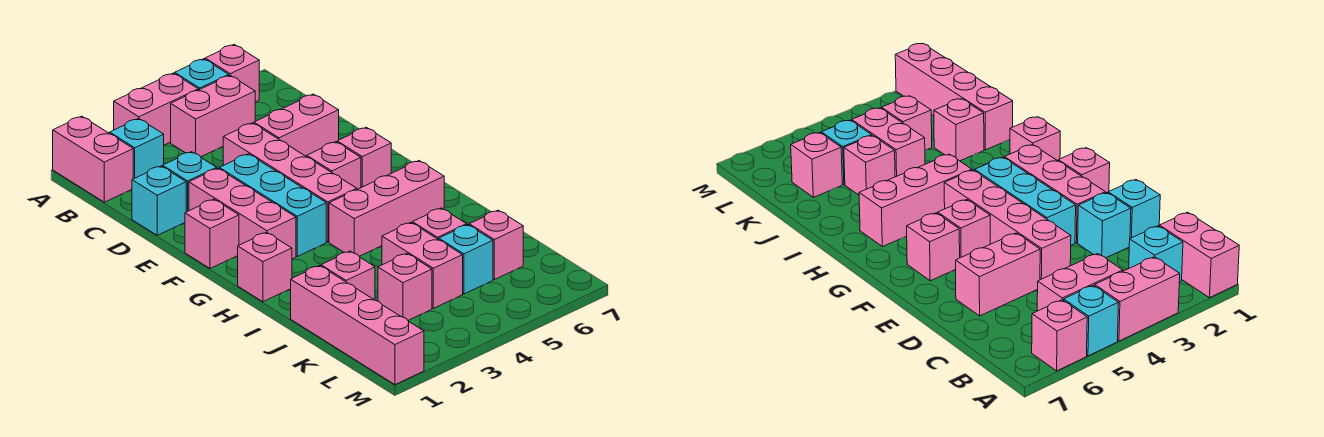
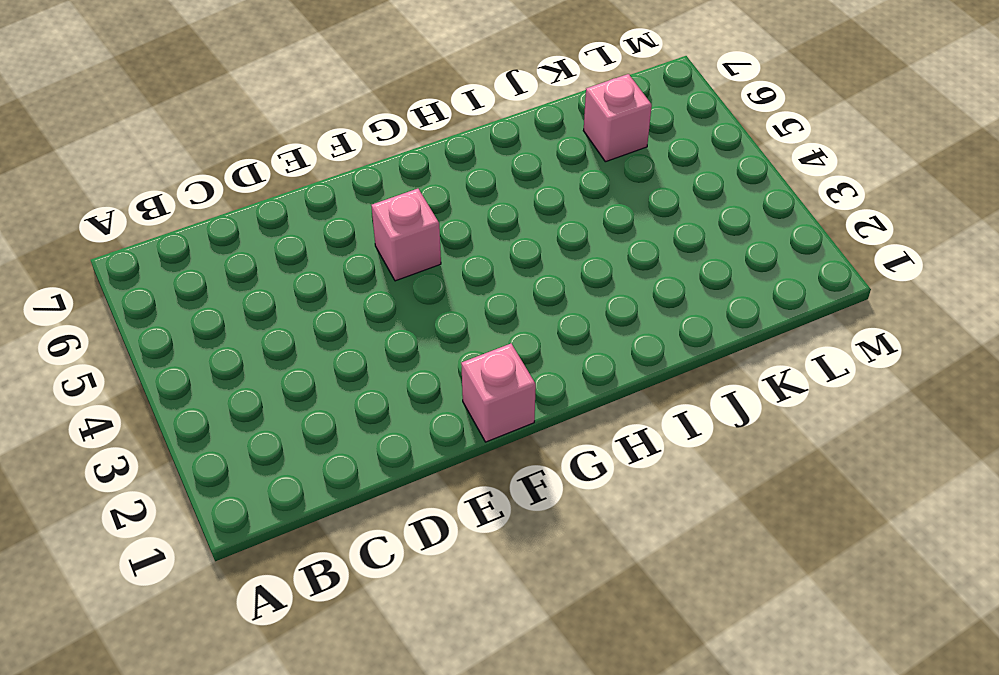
none -> pink 1x2 brick [53,116,133,202]
none -> pink 1x2 brick [114,73,198,145]
none -> cyan 1x1 brick [175,59,229,90]

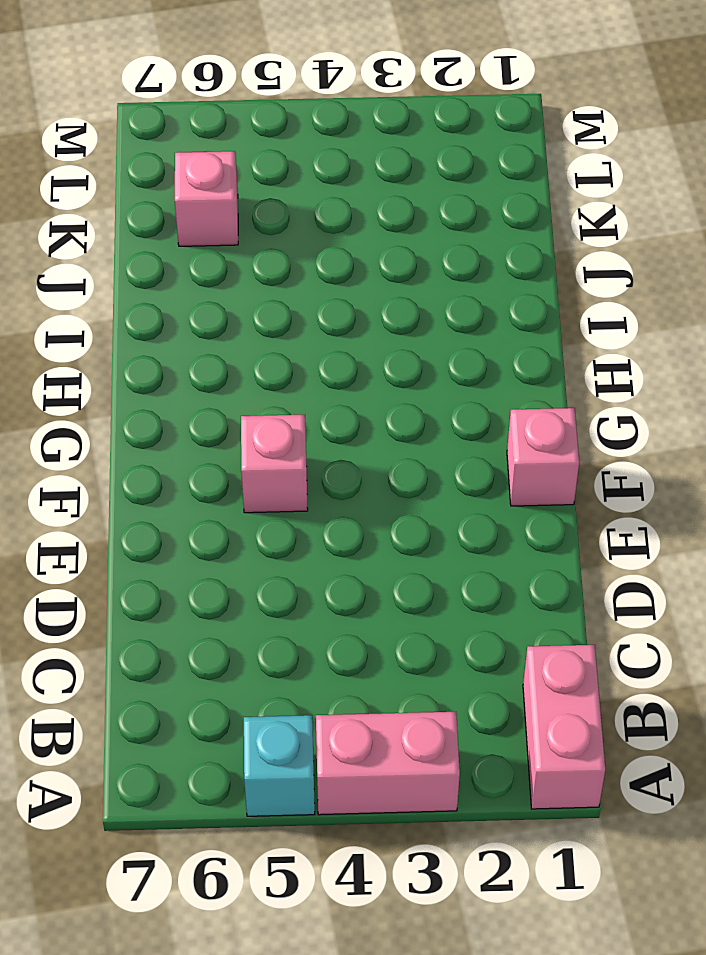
none -> pink 1x1 brick [205,45,259,102]
none -> cyan 1x1 brick [110,118,164,179]
none -> pink 1x2 brick [171,76,255,157]

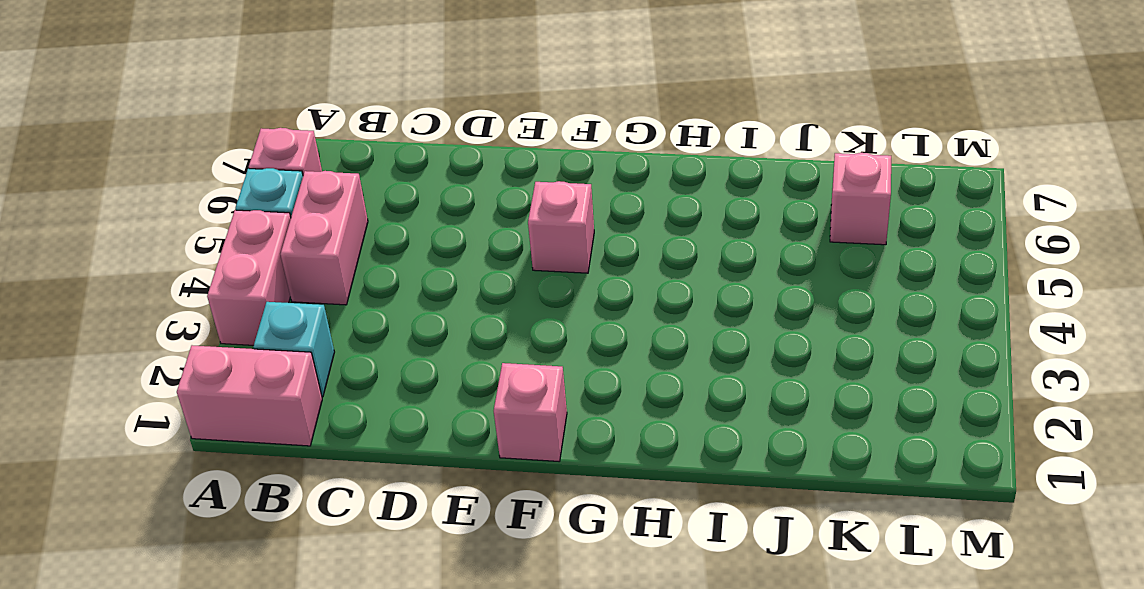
none -> cyan 1x1 brick [132,166,186,235]
none -> cyan 1x1 brick [163,152,217,212]
none -> pink 1x4 brick [223,123,357,242]

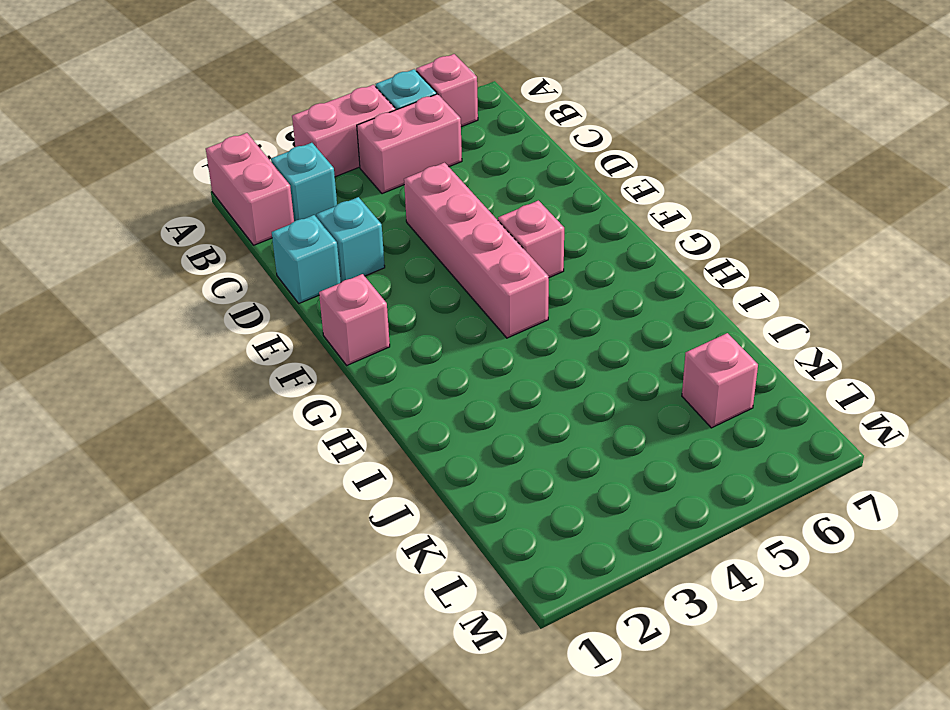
none -> pink 1x2 brick [254,94,339,157]
none -> pink 1x3 brick [189,168,296,259]
none -> cyan 1x3 brick [219,154,326,256]

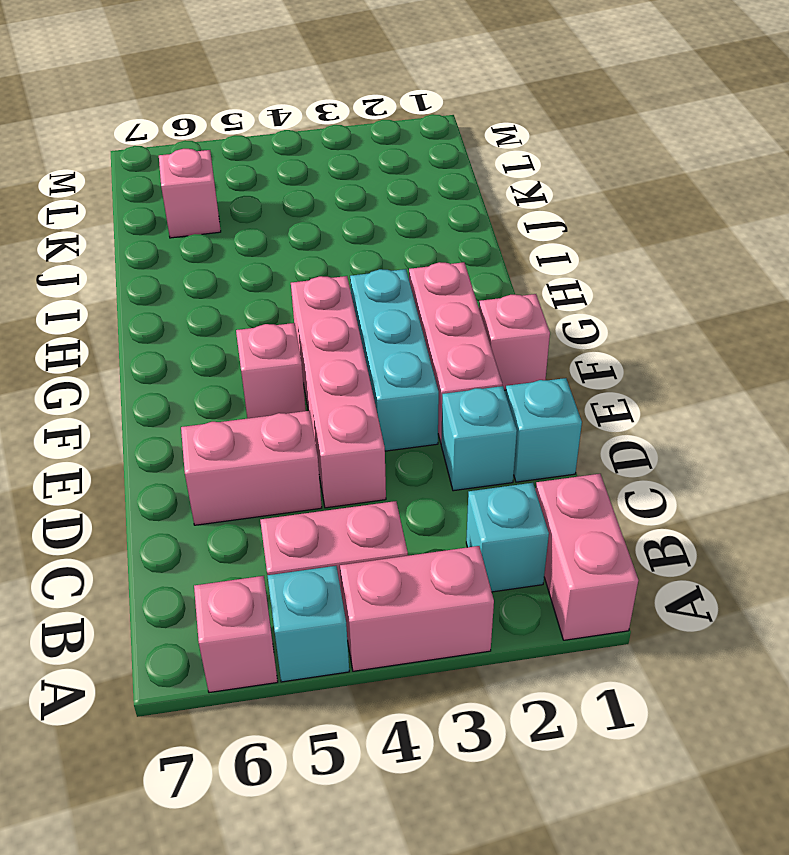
none -> pink 1x1 brick [337,127,391,188]
none -> pink 1x1 brick [238,232,292,302]
none -> pink 1x3 brick [329,161,444,256]

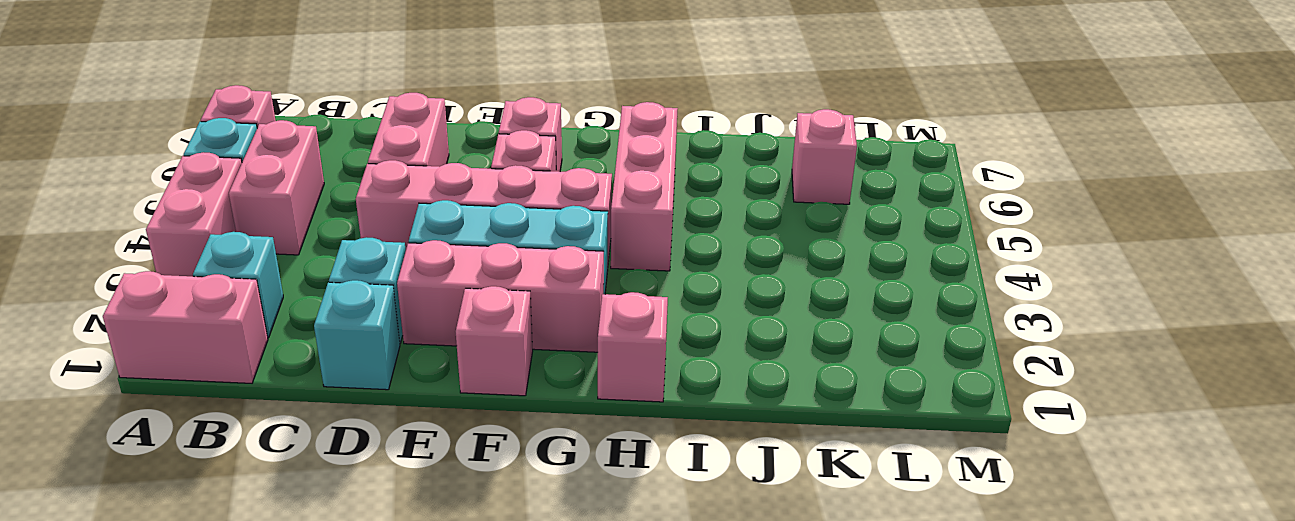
none -> pink 1x4 brick [291,266,424,385]
none -> pink 1x1 brick [321,251,375,300]
none -> pink 1x2 brick [382,223,463,308]

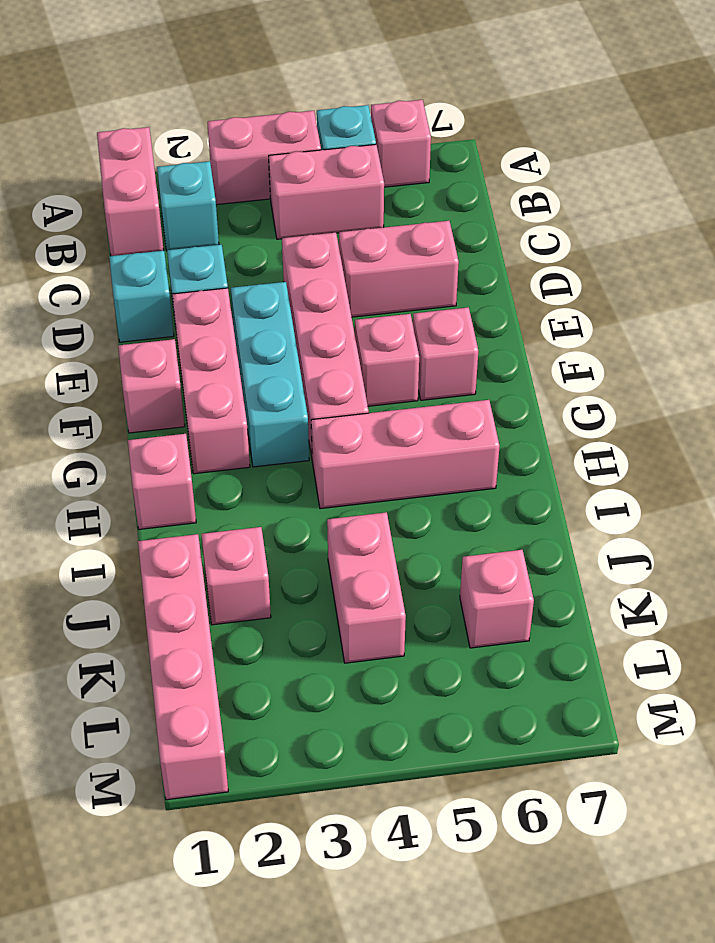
none -> pink 1x1 brick [412,208,467,239]
none -> pink 1x1 brick [378,253,432,320]
none -> cyan 1x1 brick [439,225,493,294]

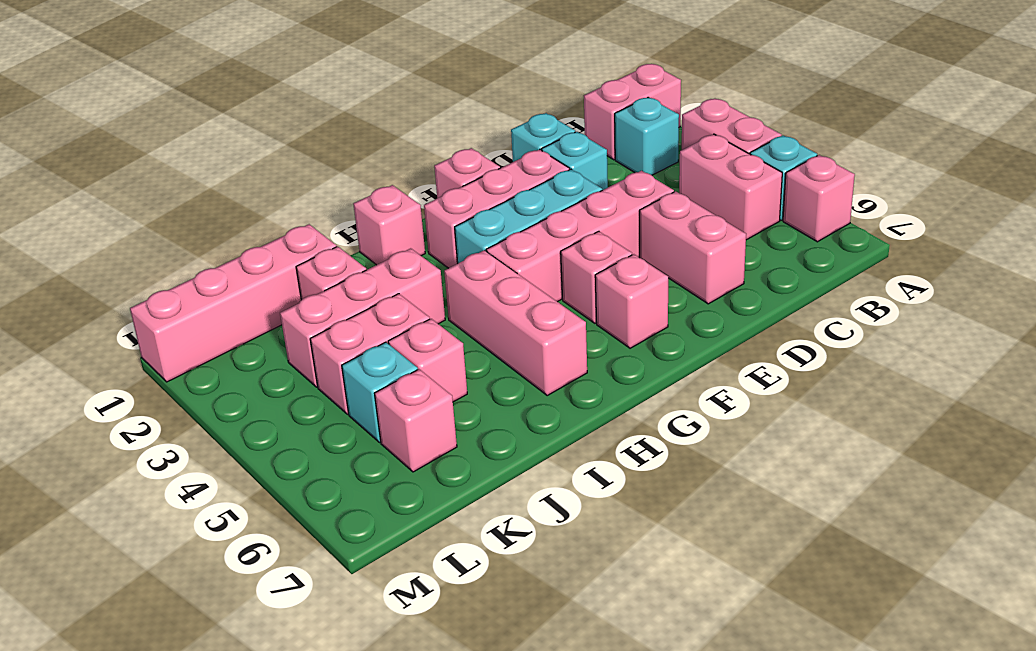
pink 1x3 brick [280,248,445,387] -> pink 1x1 brick [378,253,432,320]

